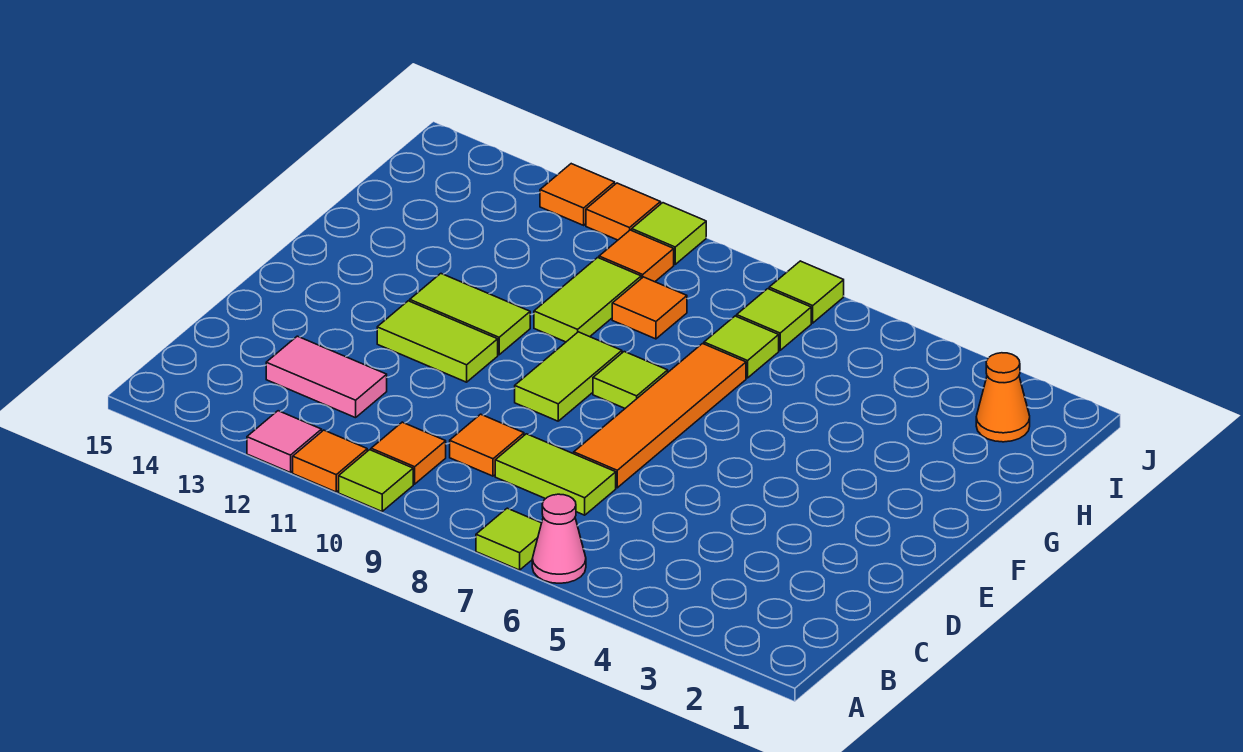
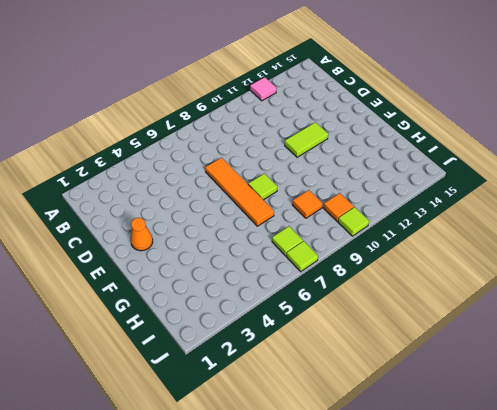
orange 1x1 cone [131,218,153,251] -> orange 1x1 cone moved to [976,353,1030,442]
none -> pink 1x1 cone [532,494,586,583]
none -> lime 1x1 tile [476,508,541,570]
none -> lime 1x1 tile [339,450,413,511]

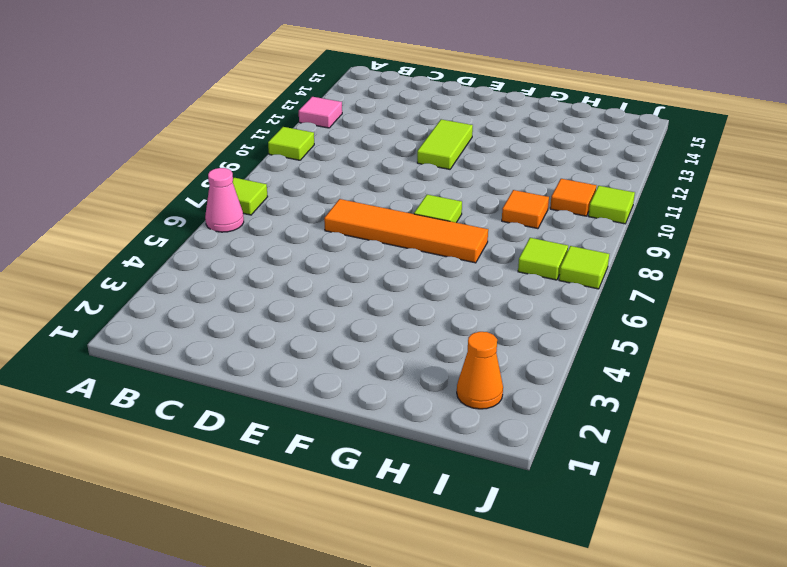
none -> orange 1x1 tile [293,430,367,492]
none -> orange 1x1 tile [371,422,446,484]
none -> lime 1x2 tile [495,434,616,515]

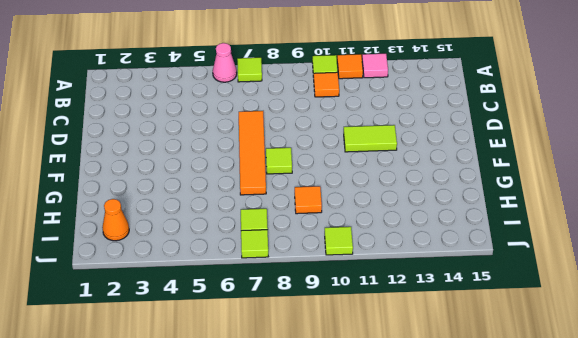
none -> lime 1x2 tile [495,434,616,515]
none -> orange 1x1 tile [450,414,524,476]
none -> pink 1x2 tile [266,336,387,418]

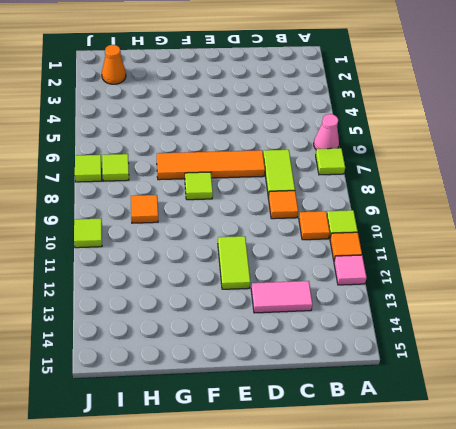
pink 1x2 tile [251,281,313,313] -> pink 1x2 tile turned to [266,336,387,418]
none -> lime 1x2 tile [515,332,622,421]
none -> lime 1x2 tile [410,274,530,355]
none -> lime 1x2 tile [534,258,641,342]

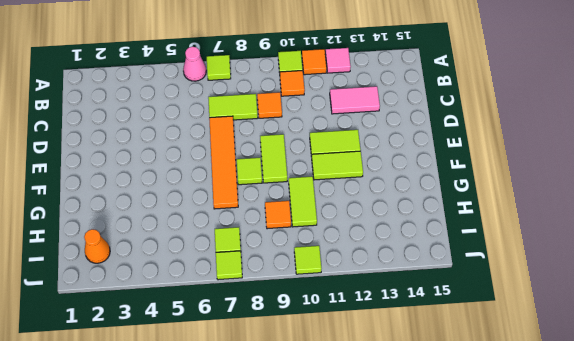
none -> lime 1x1 tile [704,316,779,378]
none -> orange 1x1 tile [599,230,674,282]
none -> orange 1x1 tile [586,183,661,240]

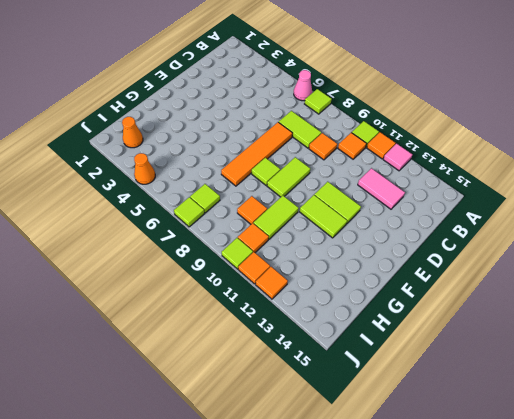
orange 1x1 cone [134,153,155,184] -> none
none -> lime 1x1 tile [704,316,779,378]

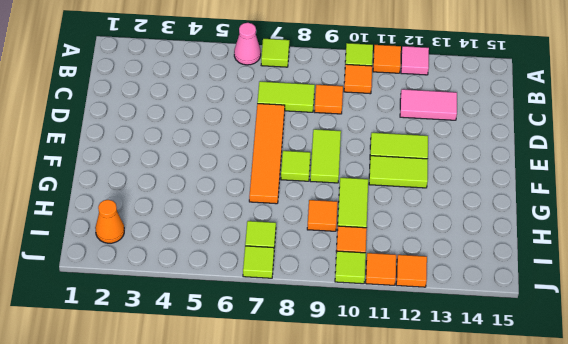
none -> lime 1x1 tile [704,316,779,378]

